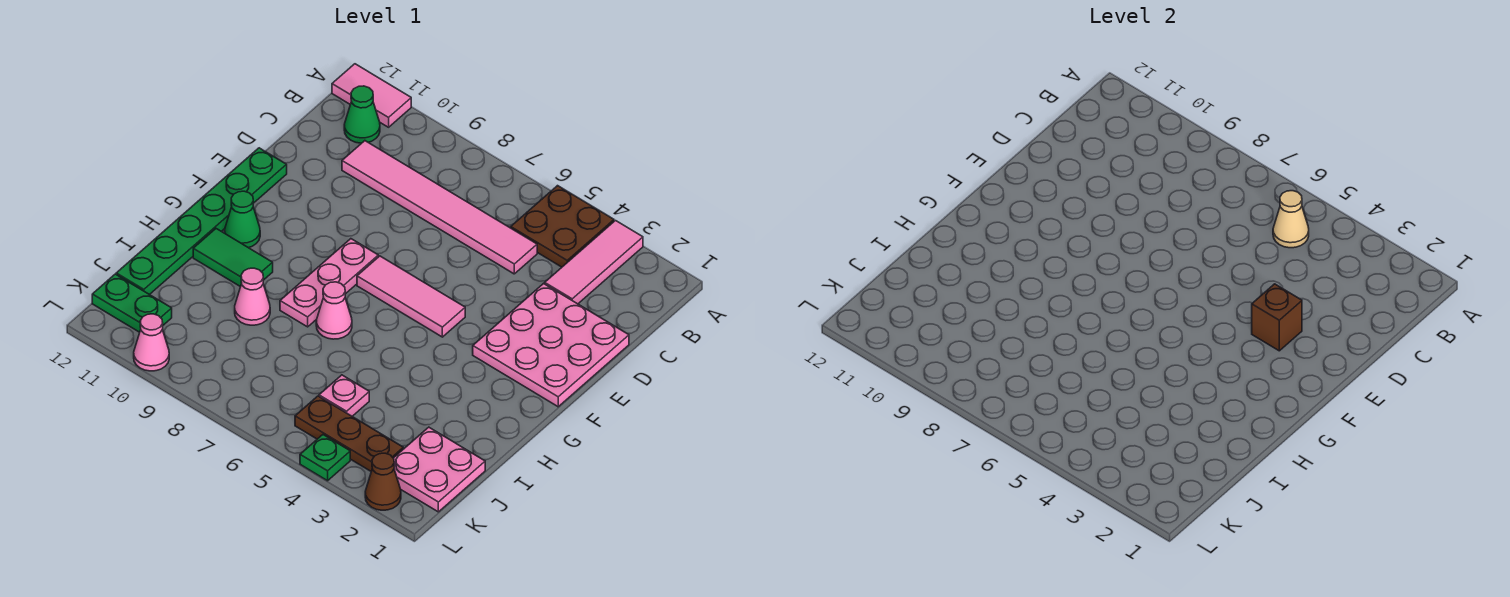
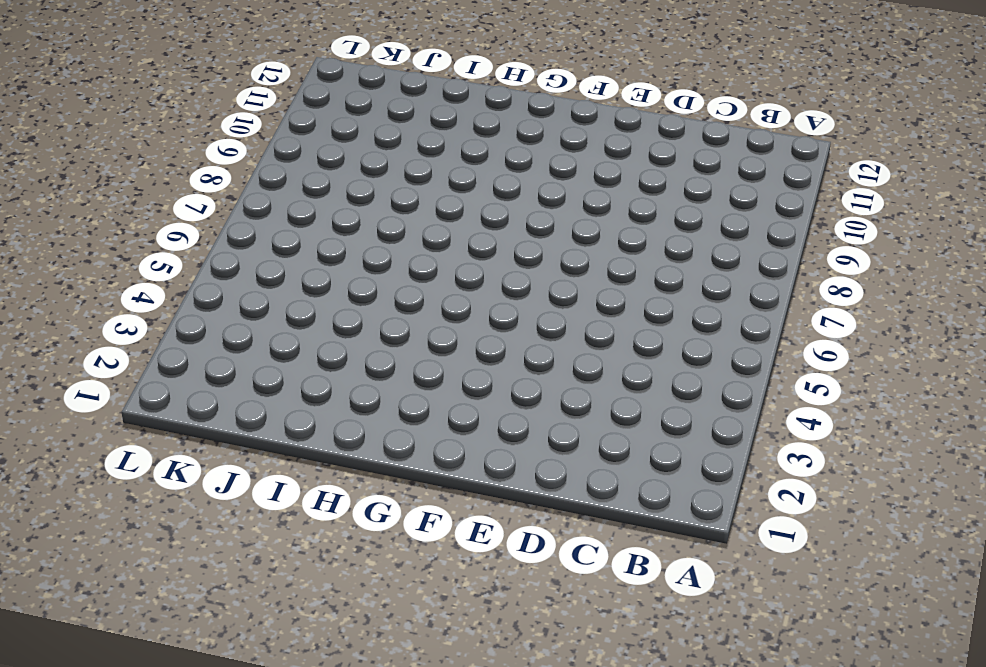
none -> pink 1x3 tile [545,221,643,304]
none -> brown 2x2 plate [511,186,614,267]
none -> pink 1x2 tile [332,64,411,127]

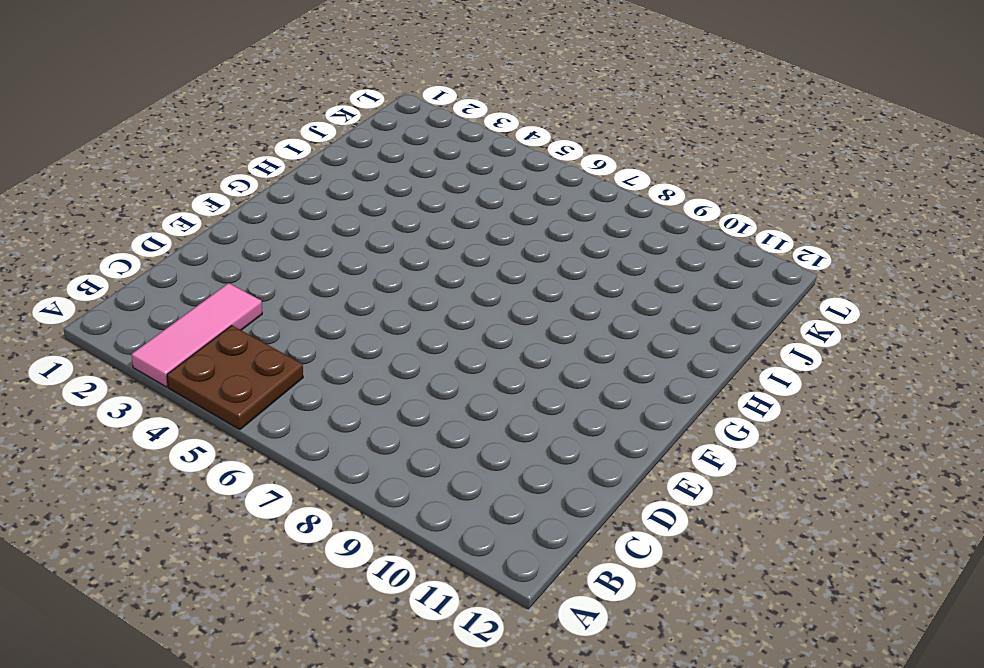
none -> pink 1x2 tile [332,64,411,127]
none -> green 1x1 cone [344,86,380,143]
none -> pink 1x6 tile [342,141,537,274]

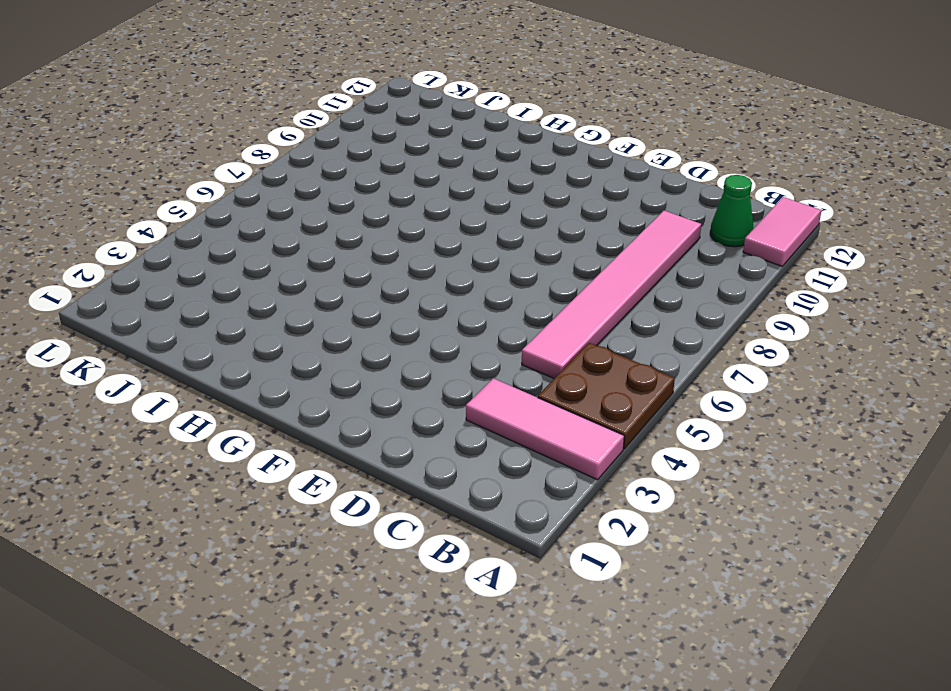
none -> pink 3x3 plate [473,284,629,407]
none -> green 1x6 plate [116,148,287,295]
none -> pink 1x3 tile [357,256,465,337]

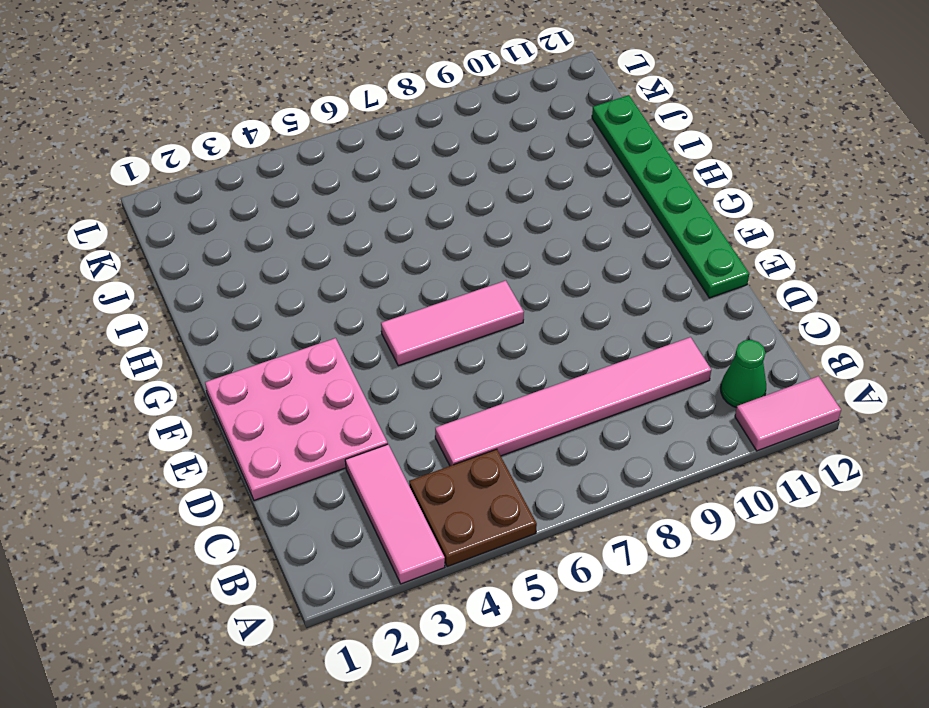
none -> pink 1x3 plate [280,239,378,327]
none -> green 1x1 cone [225,191,260,248]
none -> pink 1x1 cone [316,282,352,339]

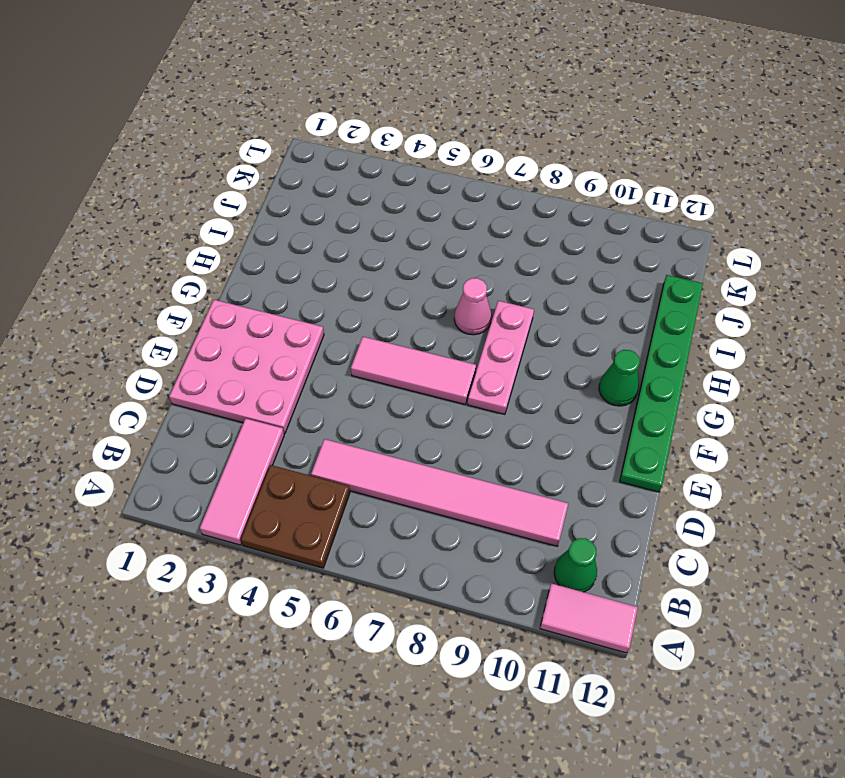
none -> green 1x2 tile [193,229,273,287]
none -> pink 1x1 cone [235,268,270,325]
none -> pink 2x2 plate [394,427,485,512]

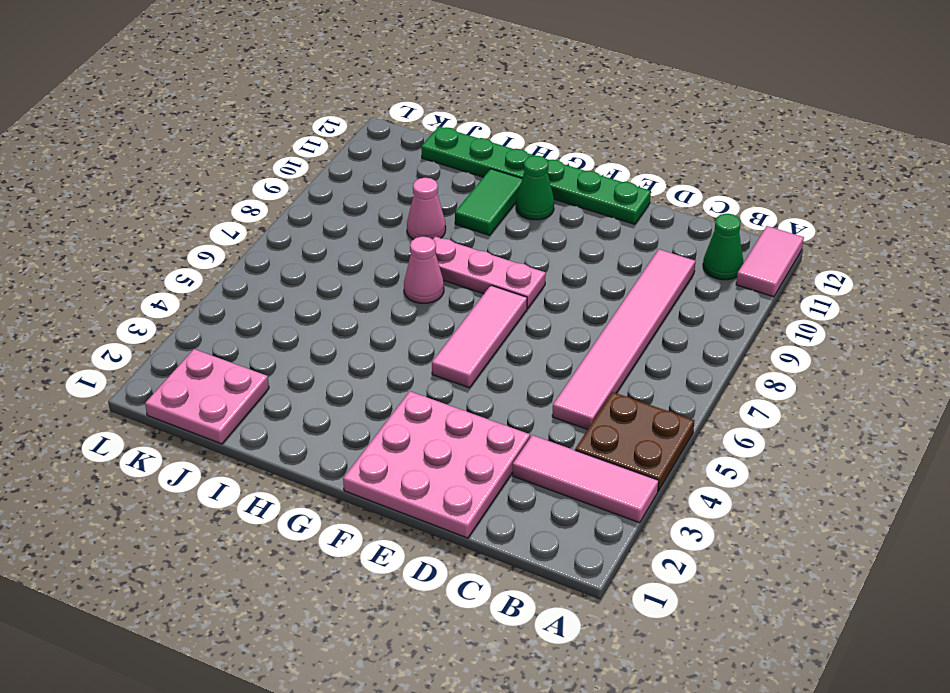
none -> pink 1x1 plate [319,375,369,416]
none -> brown 1x3 plate [295,396,403,471]
none -> green 1x2 plate [92,274,172,332]

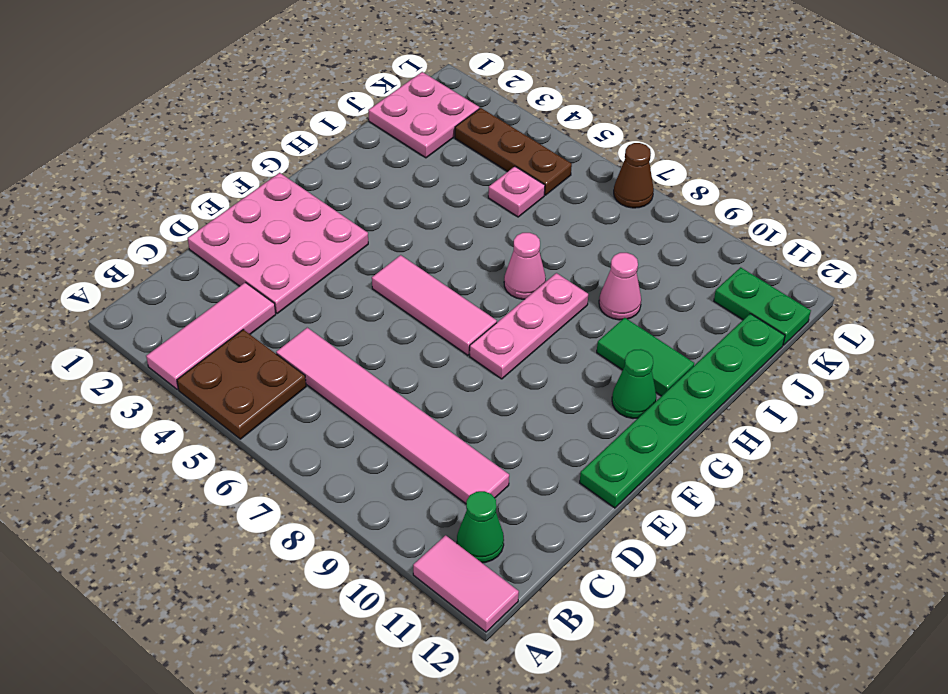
brown 1x1 cone [614,143,654,208] -> brown 1x1 cone moved to [365,453,401,510]
none -> green 1x1 plate [300,435,350,481]
none -> pink 1x1 cone [134,314,169,371]
none -> tan 1x1 cone [1273,191,1309,248]

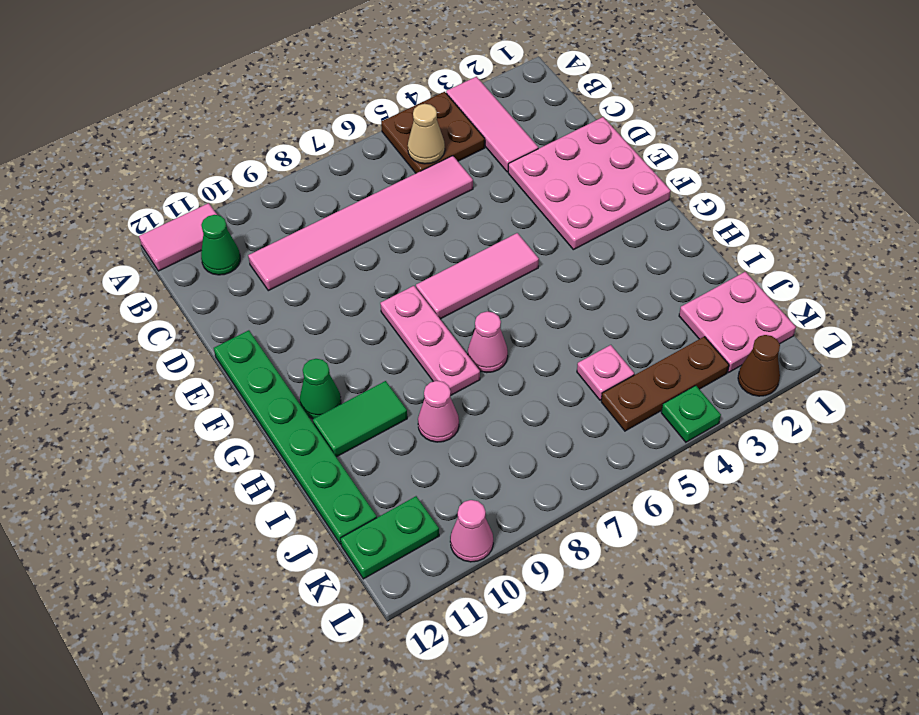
none -> brown 1x1 brick [1252,284,1302,351]

